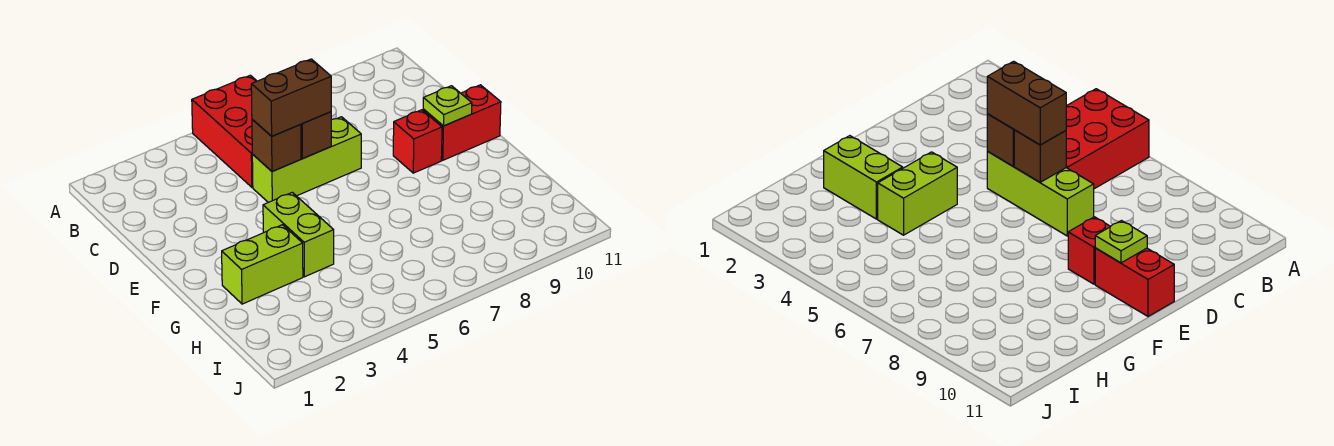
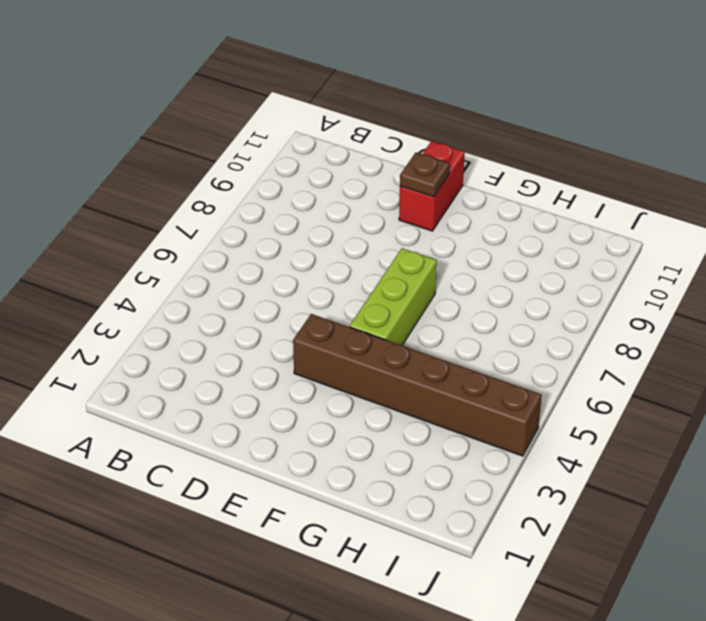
brown 1x6 brick [293,314,542,456] -> lime 1x2 brick [263,192,334,277]
brown 1x1 plate [400,153,450,197] -> lime 1x1 plate [423,86,472,126]
lime 1x3 brick [350,248,437,345] -> lime 1x3 brick moved to [252,117,361,202]
none -> red 2x3 brick [192,75,257,187]
none -> red 1x1 brick [393,110,442,173]

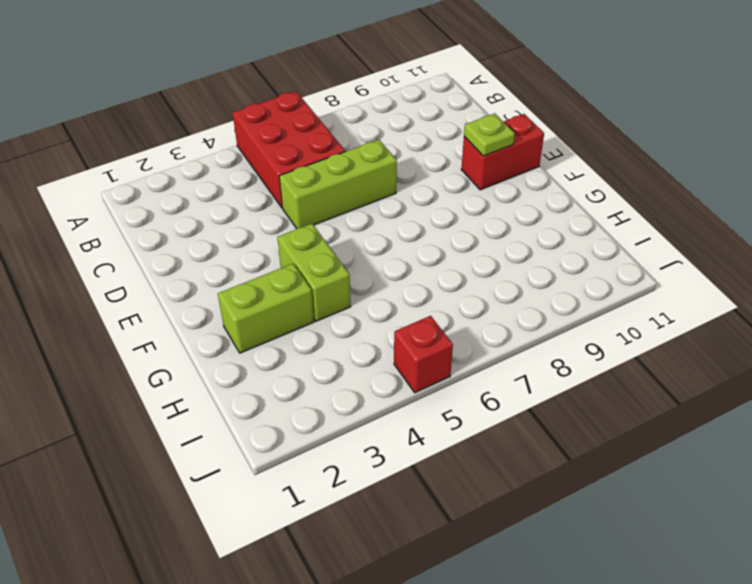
red 1x1 brick [394,316,453,393] -> red 1x1 brick moved to [393,110,442,173]
none -> brown 1x1 brick [252,119,301,171]
none -> brown 1x1 brick [301,112,331,158]

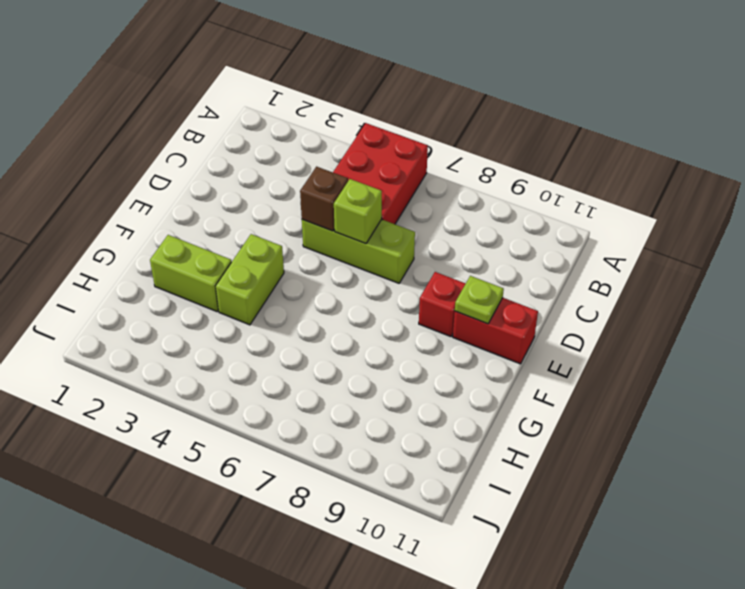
lime 1x1 brick [334,179,382,244] -> brown 1x1 brick [301,112,331,158]
none -> brown 1x2 brick [251,59,331,136]

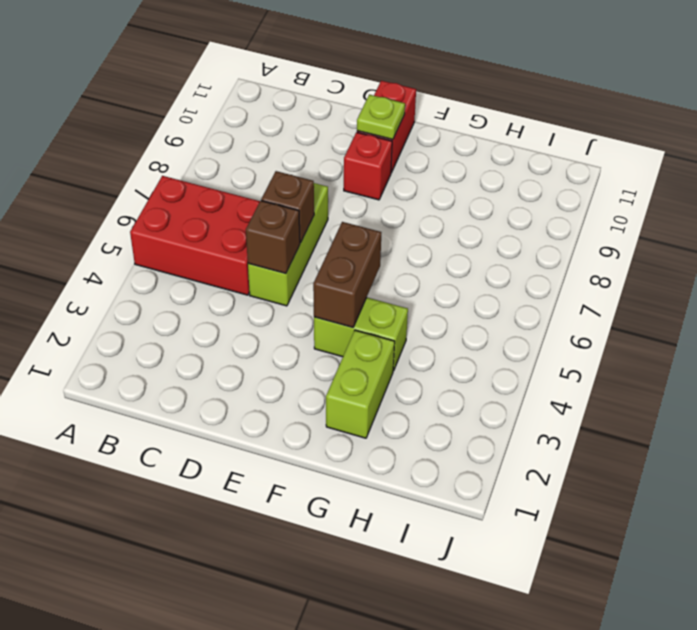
brown 1x2 brick [313,222,381,327] -> brown 1x2 brick moved to [251,59,331,136]

